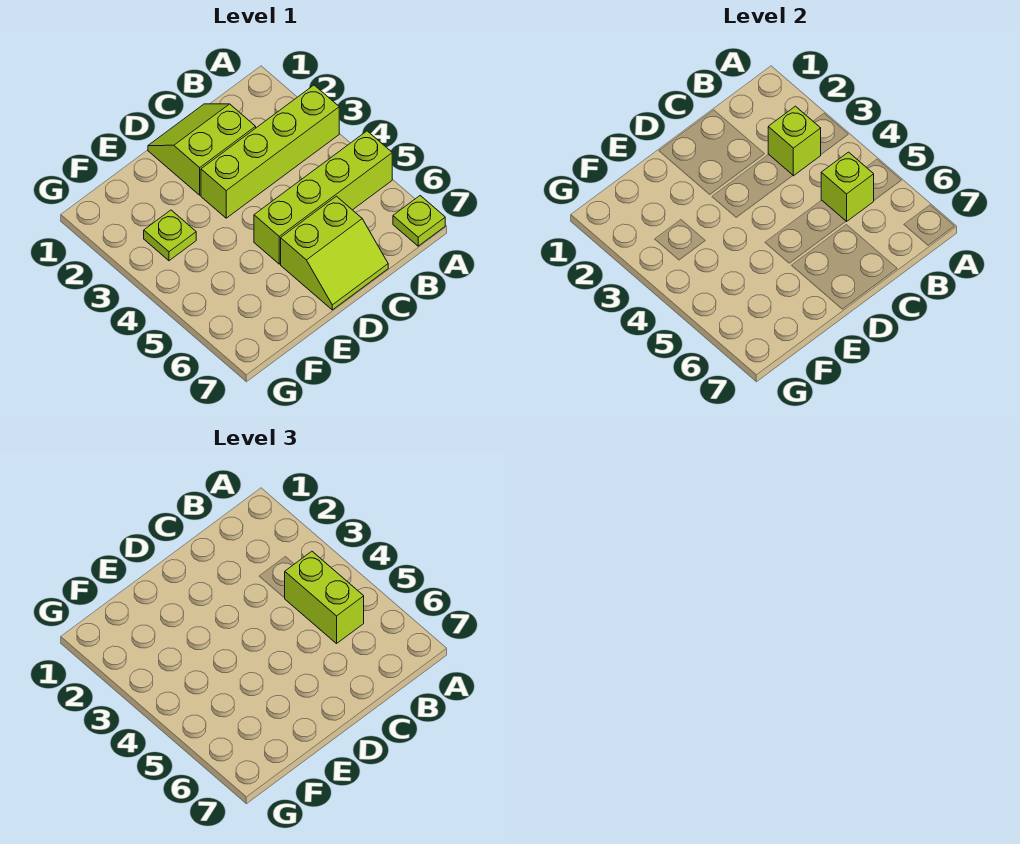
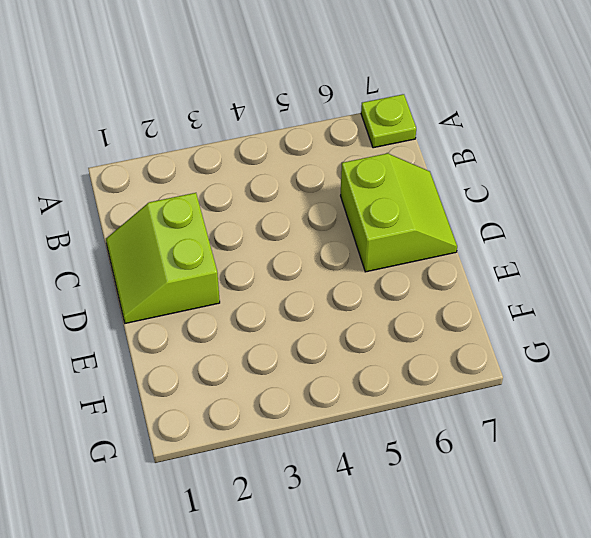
none -> lime 1x4 brick [201,85,339,218]
none -> lime 1x4 brick [254,131,392,264]

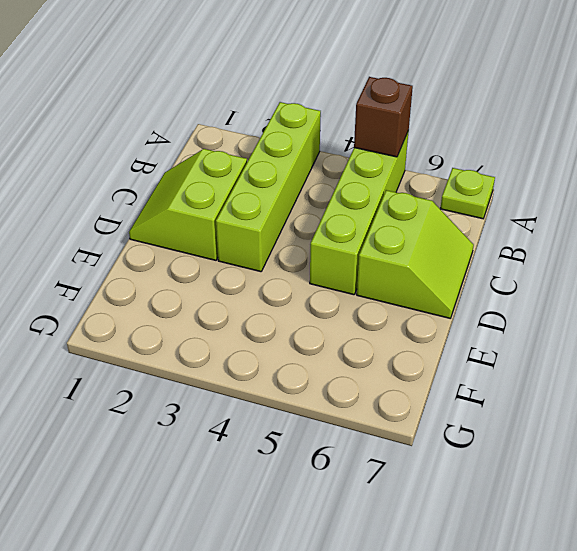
brown 1x1 brick [354,77,413,157] -> none
none -> lime 1x1 plate [144,210,196,261]
none -> lime 1x1 brick [768,106,821,176]

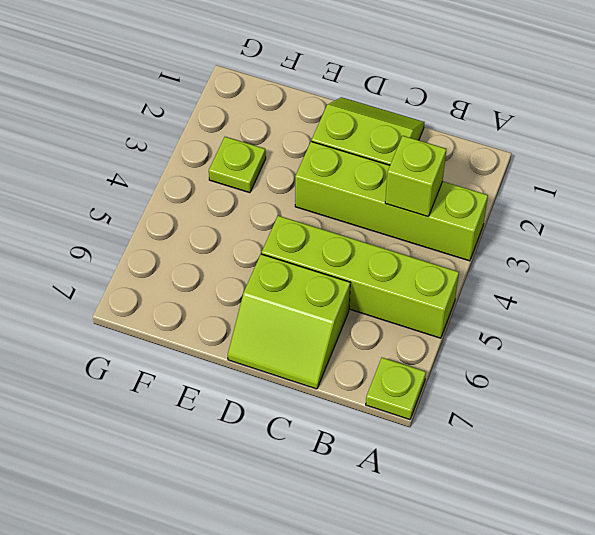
none -> lime 1x1 brick [821,152,874,221]
none -> lime 1x2 brick [284,551,364,643]

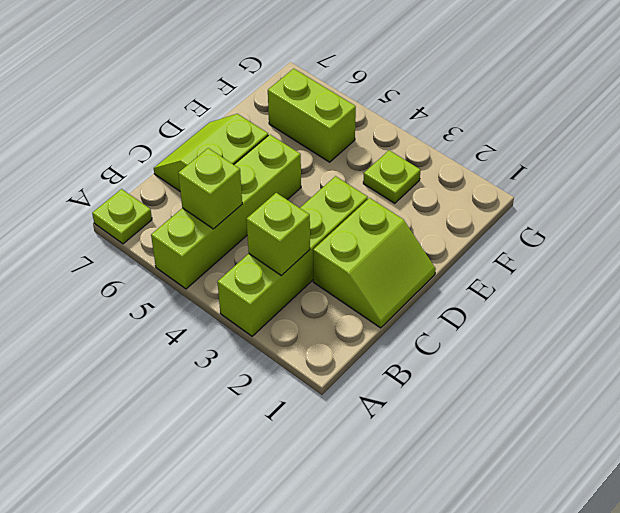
lime 1x2 brick [268,69,356,162] -> lime 1x2 brick moved to [284,551,364,643]

